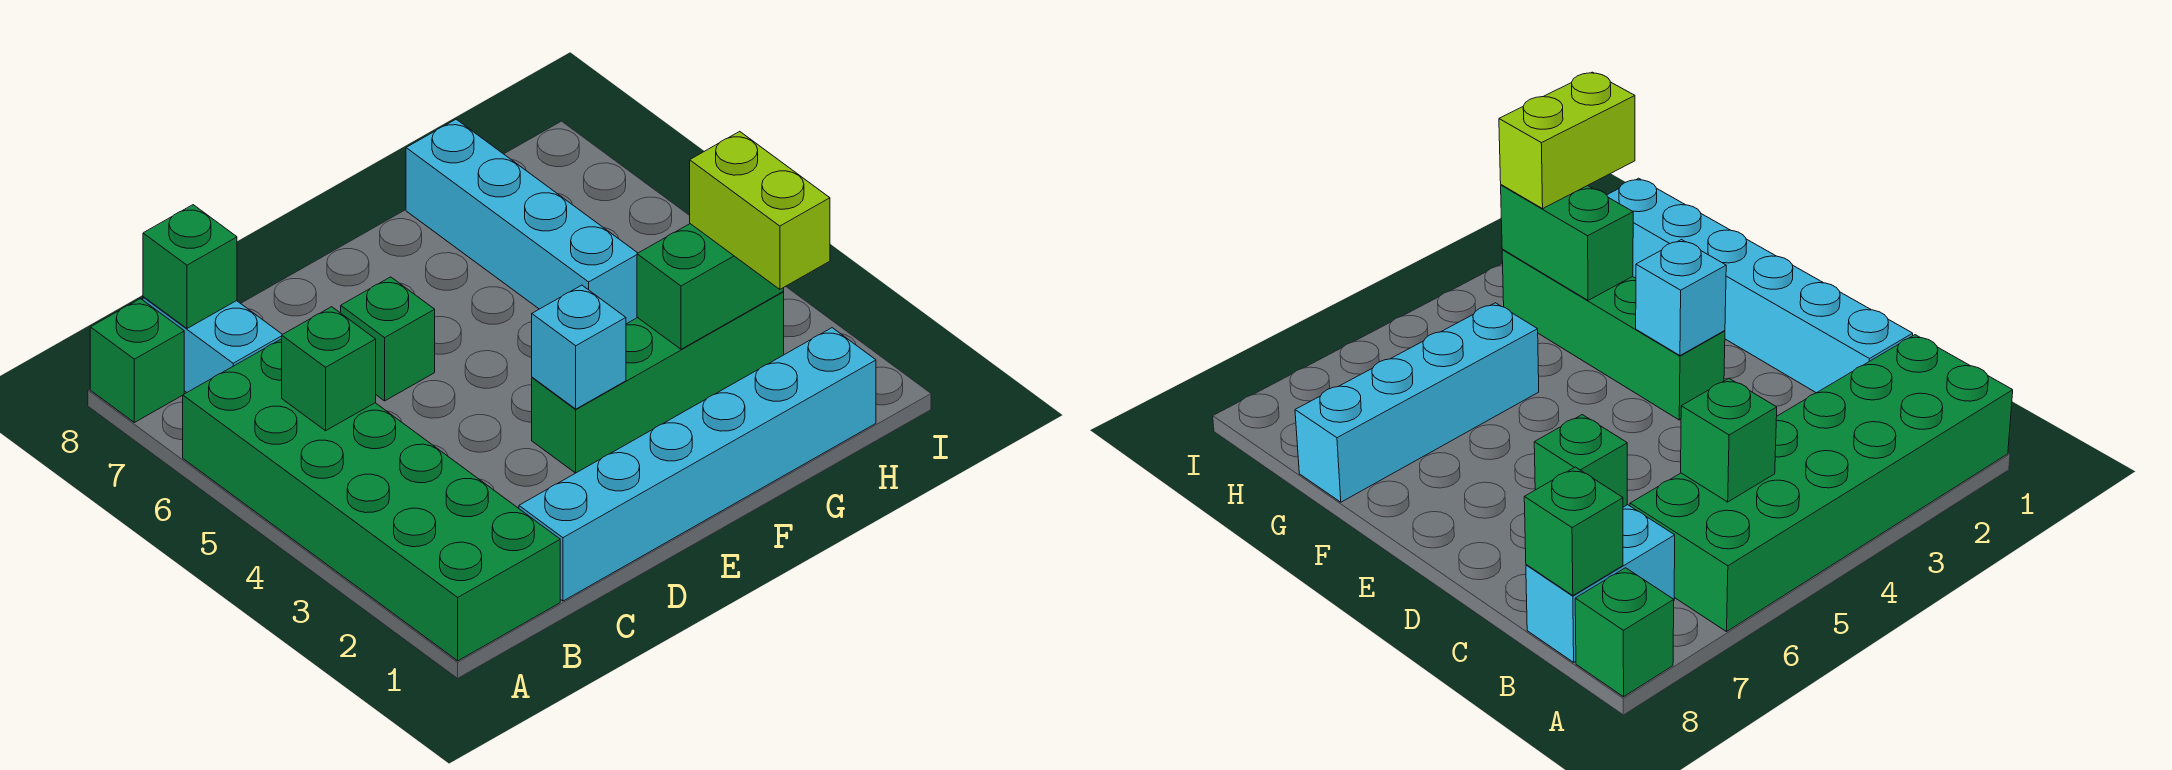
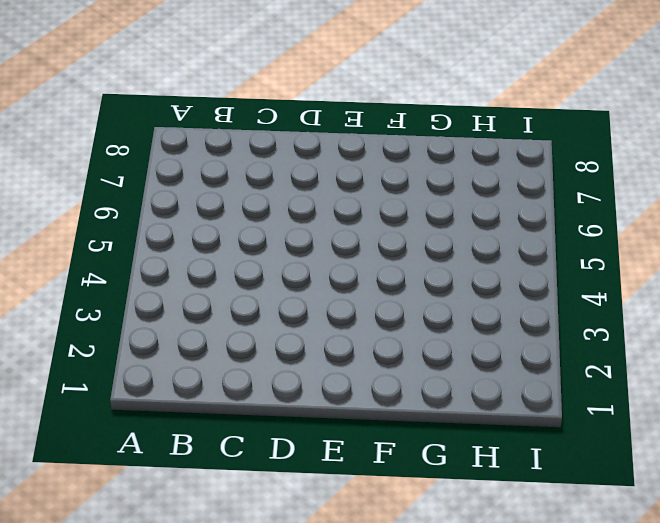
none -> green 2x6 brick [183,339,560,661]
none -> green 1x1 brick [90,299,184,422]
none -> cyan 1x2 brick [143,297,282,392]

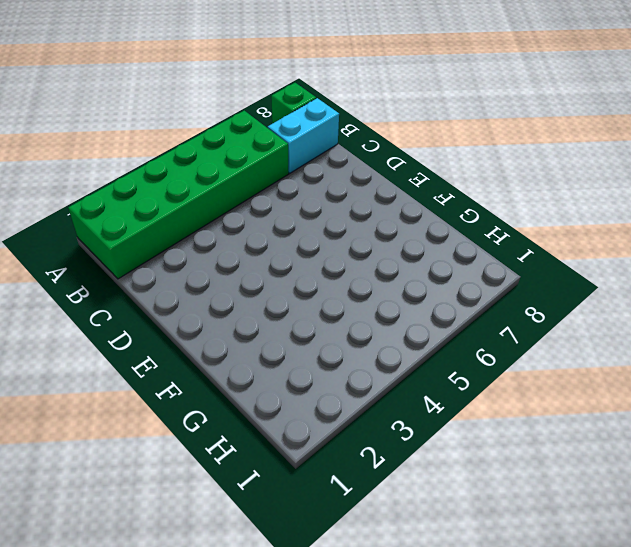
none -> cyan 1x6 brick [519,328,876,601]
none -> green 1x1 brick [341,277,435,401]
none -> green 1x4 brick [532,292,784,473]

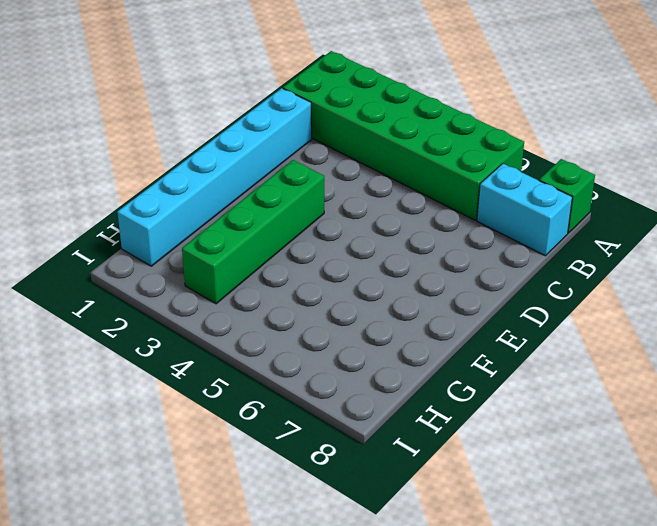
none -> green 1x1 brick [341,277,435,401]
none -> cyan 1x4 brick [406,119,637,324]
none -> green 1x1 brick [282,307,376,431]

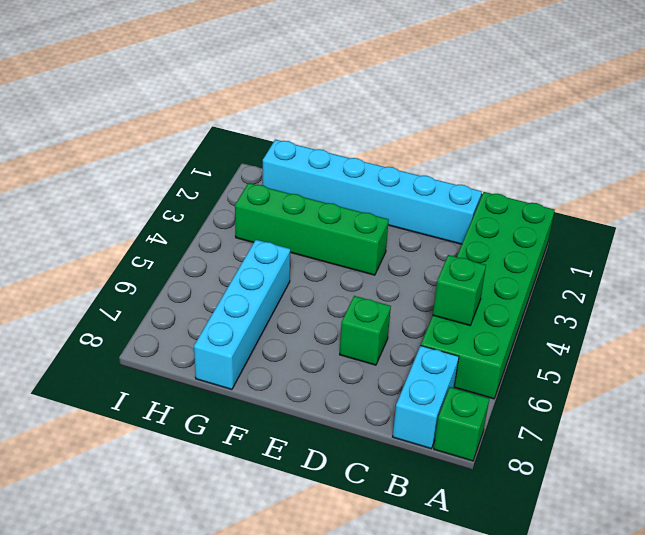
none -> green 1x1 brick [143,205,237,328]
none -> cyan 1x1 brick [532,285,626,409]
none -> green 1x2 brick [637,224,784,349]

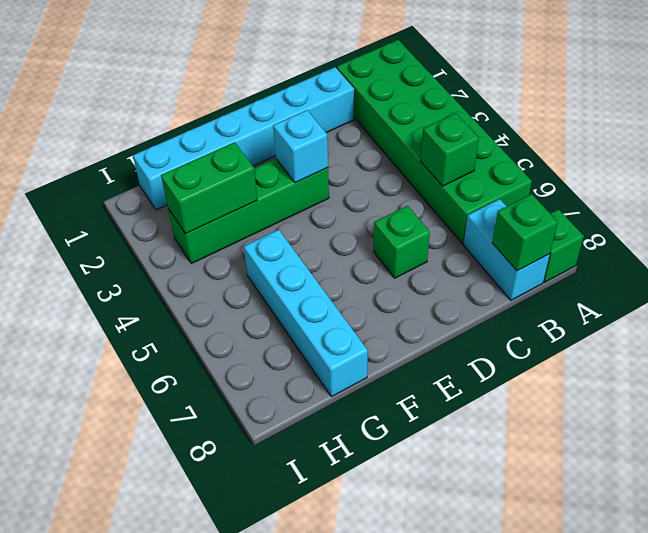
none -> lime 1x2 brick [690,131,830,289]

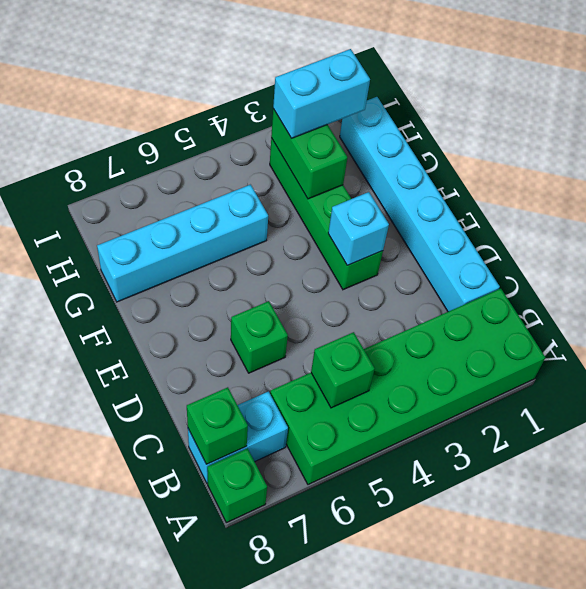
cyan 1x2 brick [273,49,370,138] -> lime 1x2 brick [690,131,830,289]

